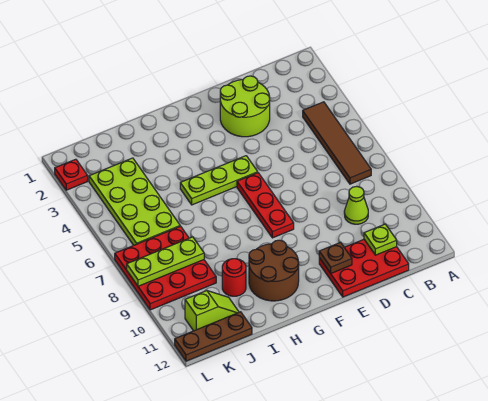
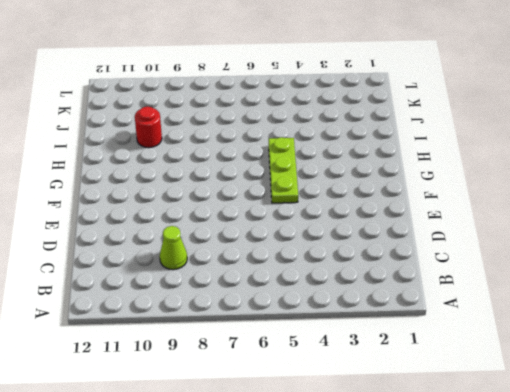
none -> brown 1x4 tile [303,102,371,184]
none -> red 2x3 plate [319,239,409,297]
none -> lime 2x2 round brick [220,76,270,137]

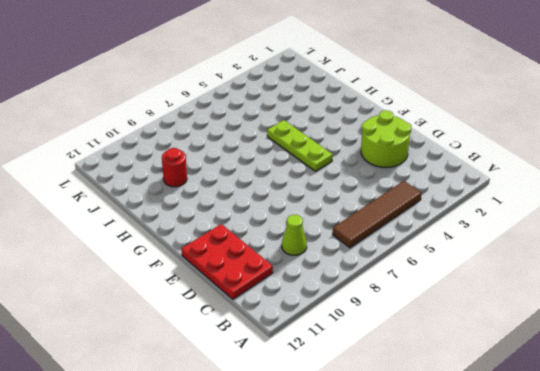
none -> red 1x3 plate [237,173,294,238]
none -> brown 2x2 round brick [249,240,299,301]
none -> lime 2x4 plate [89,158,180,245]

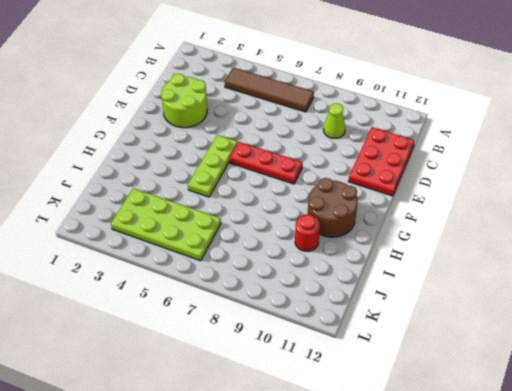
none -> red 3x3 plate [115,226,216,310]
none -> lime 1x2 slope [185,291,239,331]
none -> brown 1x3 plate [175,312,252,361]

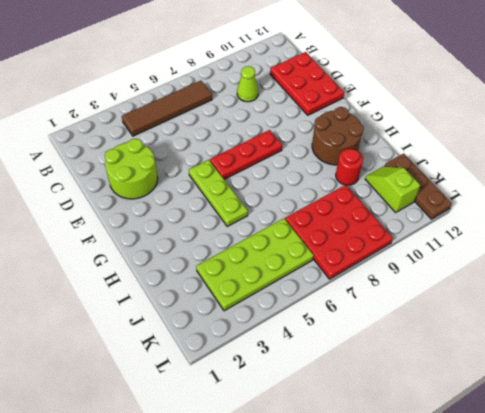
none -> red 1x1 plate [55,159,88,190]
none -> lime 1x1 plate [364,224,397,255]
none -> brown 1x1 plate [319,242,352,273]

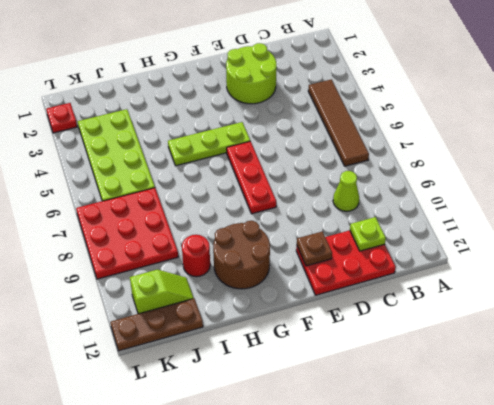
none -> lime 1x3 plate [127,237,204,286]

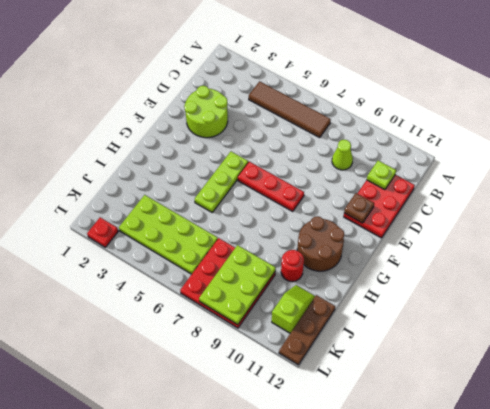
lime 2x3 plate [199,245,276,325] -> lime 1x3 plate [127,237,204,286]

